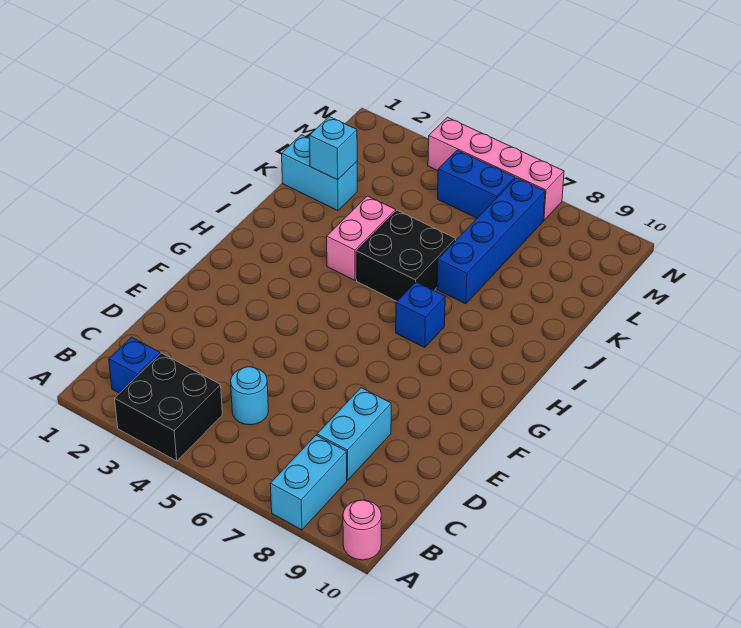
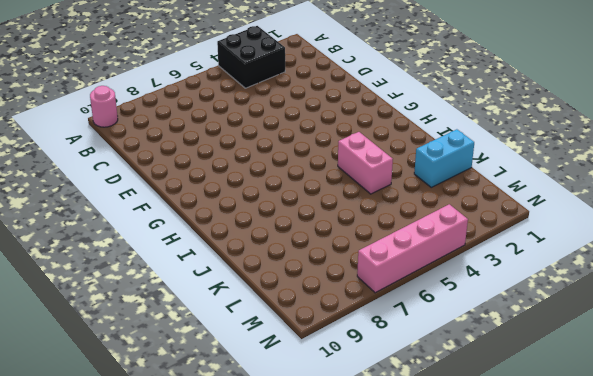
none -> cyan 1x2 brick [270,435,347,530]
none -> blue 1x1 brick [109,337,160,393]
none -> cyan 1x1 round brick [231,367,269,425]

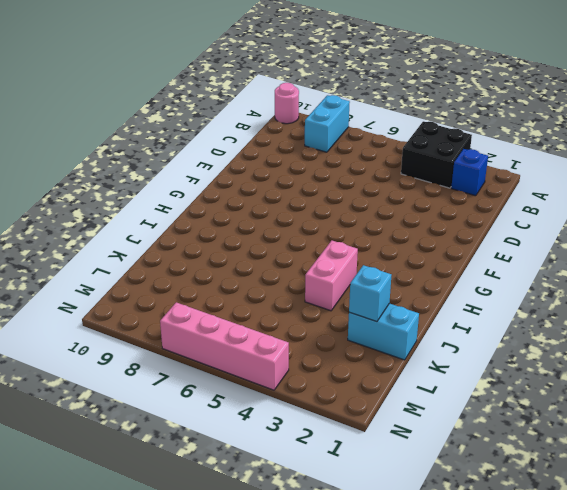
none -> cyan 1x1 round brick [231,367,269,425]
none -> cyan 1x2 brick [317,388,391,480]
none -> blue 1x1 brick [396,282,445,348]

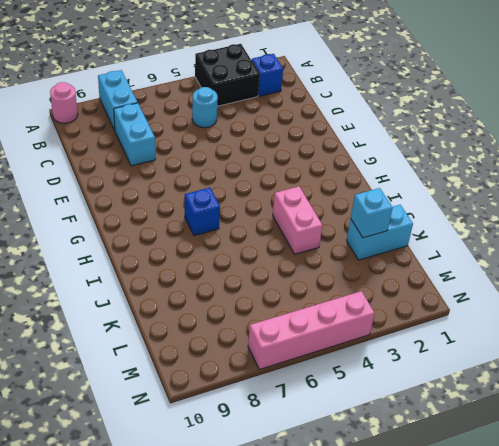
none -> black 2x2 brick [356,210,456,301]
none -> blue 1x4 brick [437,178,545,304]
none -> blue 1x2 brick [438,150,515,218]

